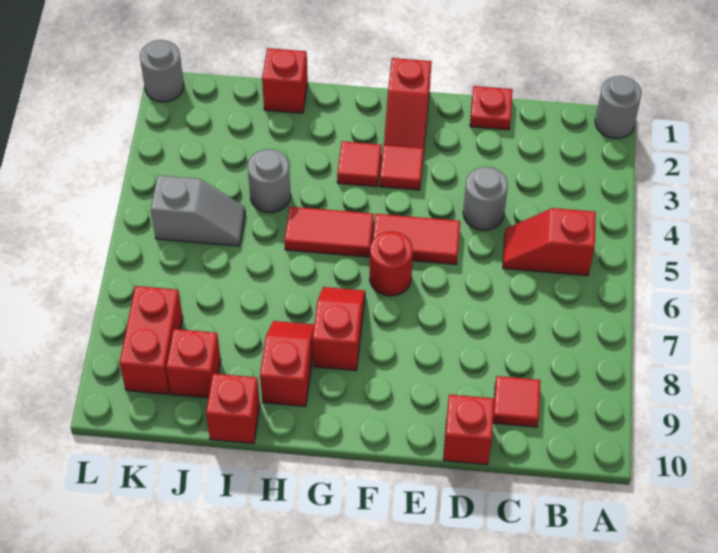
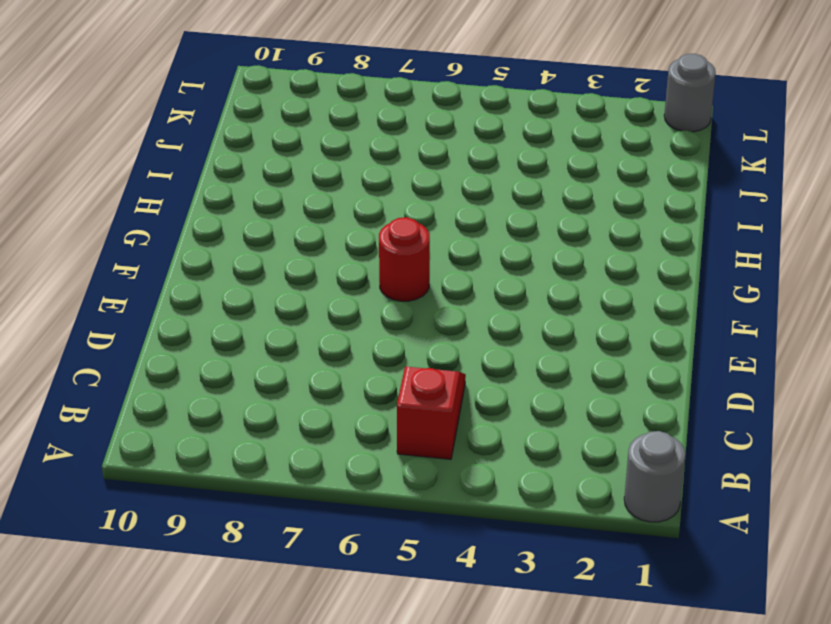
none -> red 1x1 tile [493,376,541,427]
none -> red 1x1 plate [470,86,513,130]
none -> grey 1x1 round brick [463,167,508,231]

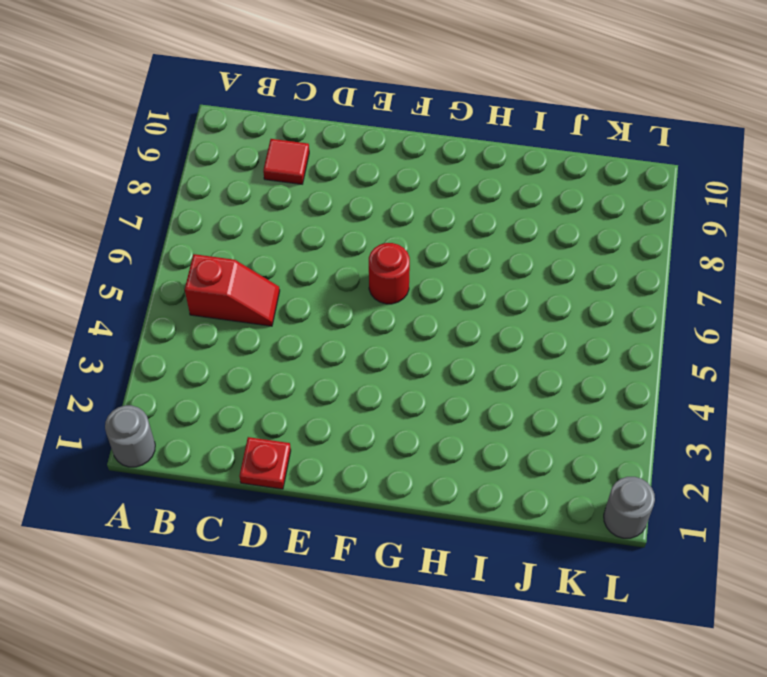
none -> grey 1x1 round brick [463,167,508,231]
none -> red 1x1 brick [443,394,494,465]
none -> red 1x2 tile [373,214,460,265]

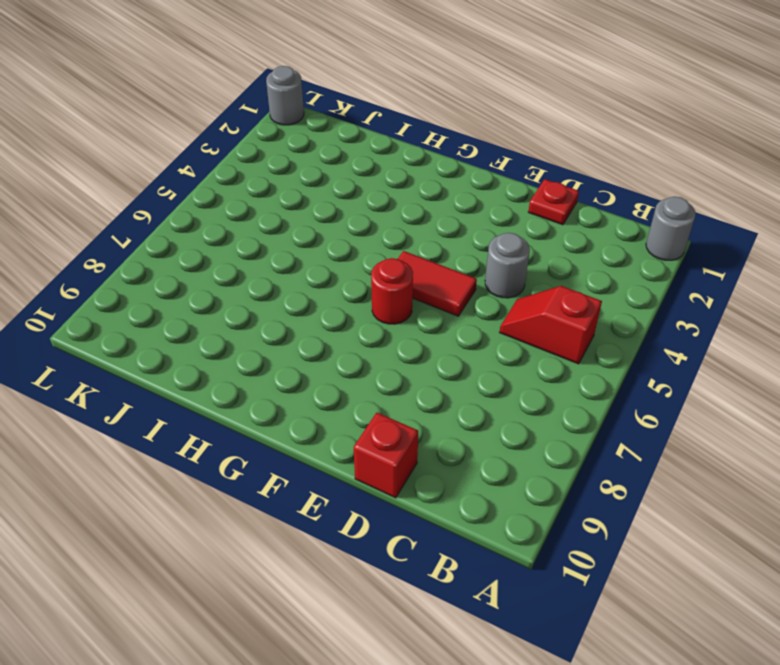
none -> red 1x1 tile [493,376,541,427]
none -> red 1x2 slope [384,58,432,148]
none -> red 1x1 tile [380,145,424,190]

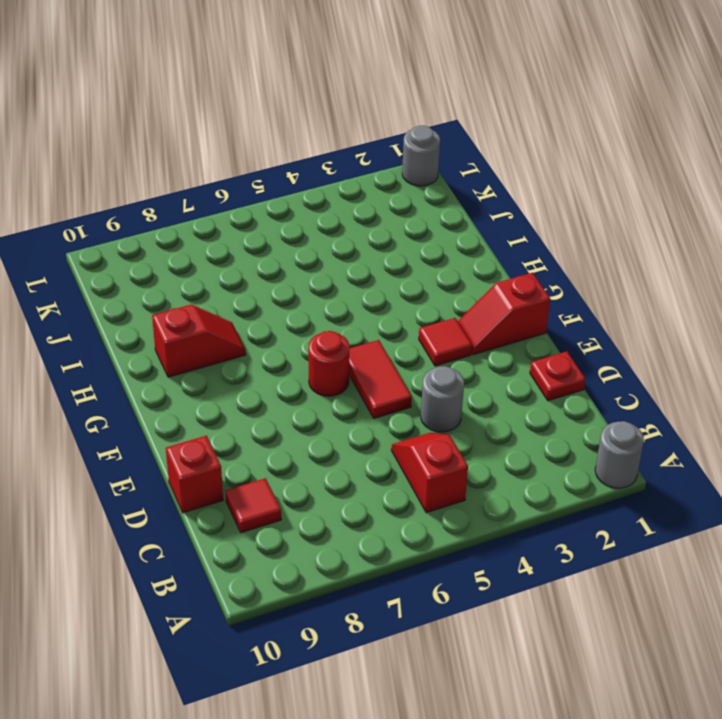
none -> red 1x1 tile [337,141,382,187]
none -> red 1x2 tile [284,207,374,257]
none -> red 1x2 slope [312,287,365,371]

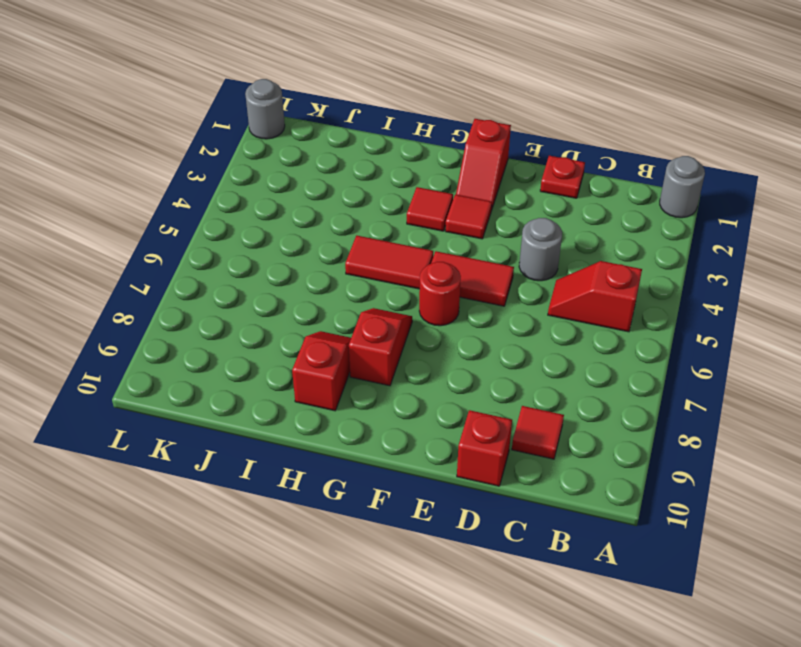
none -> red 1x1 brick [262,48,308,113]
none -> grey 1x1 round brick [248,149,291,213]
none -> red 1x1 brick [206,374,260,443]

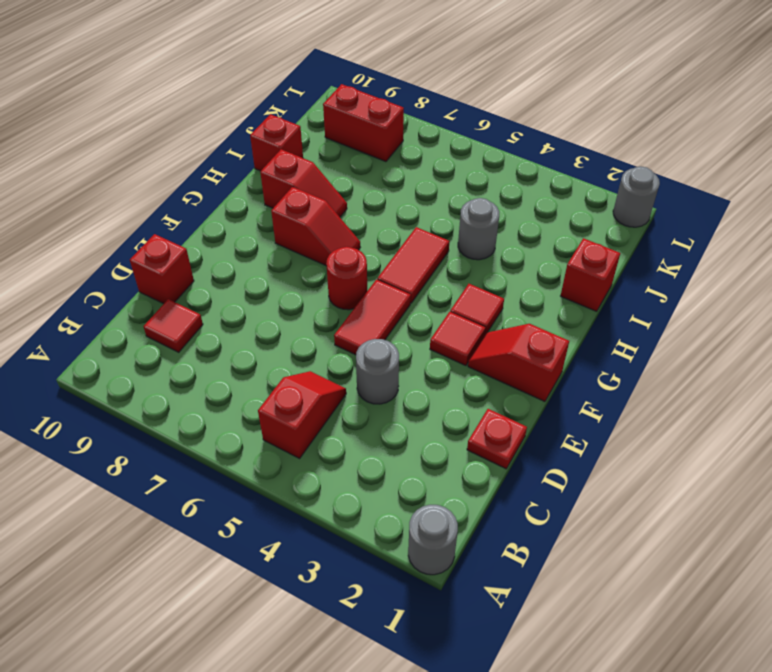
none -> grey 1x2 slope [151,175,245,246]
none -> red 1x1 brick [166,329,221,398]

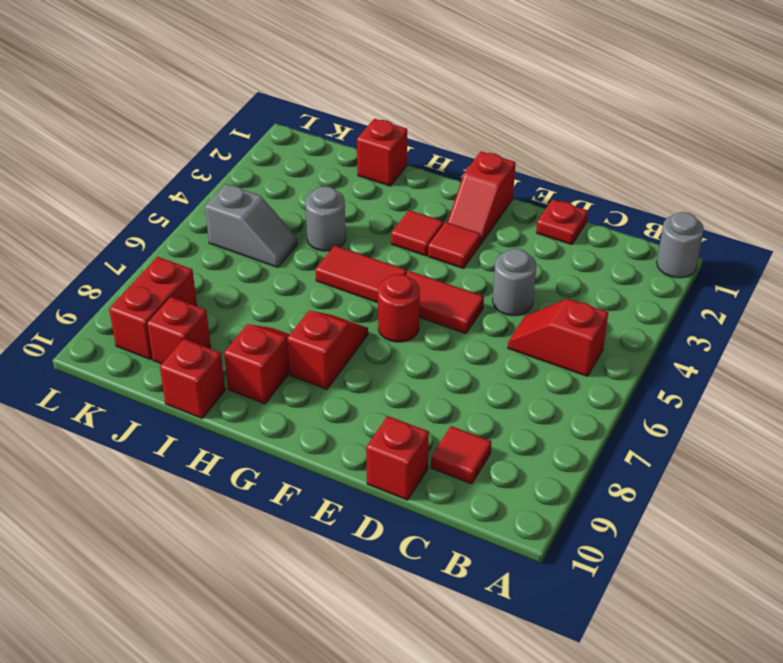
none -> grey 1x1 round brick [140,40,184,102]

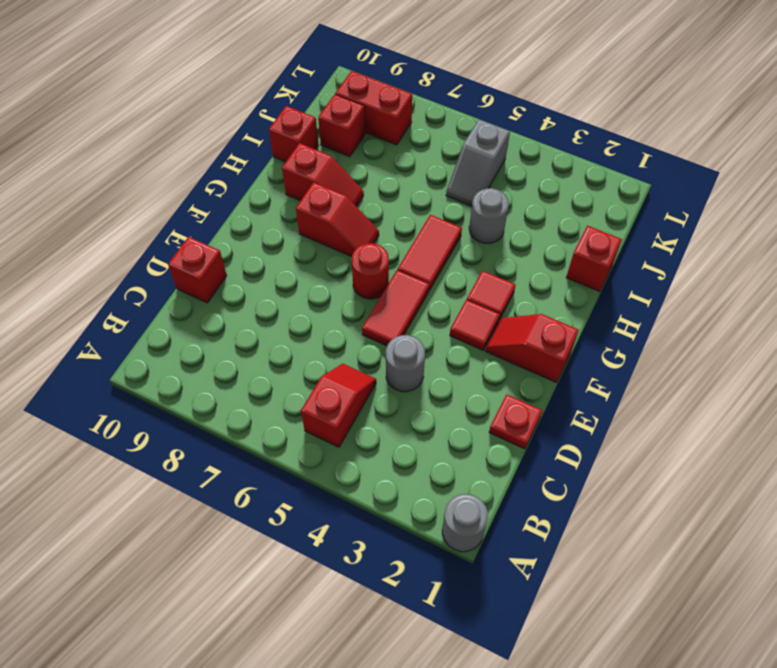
none -> red 1x1 tile [493,376,541,427]
none -> grey 1x1 round brick [140,40,184,102]

